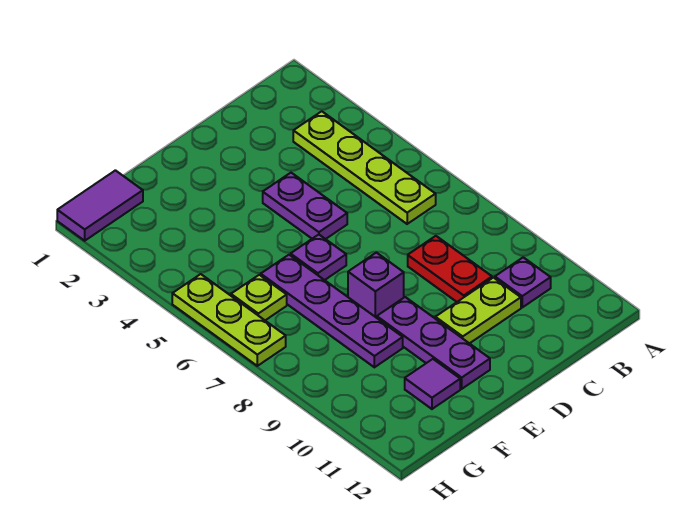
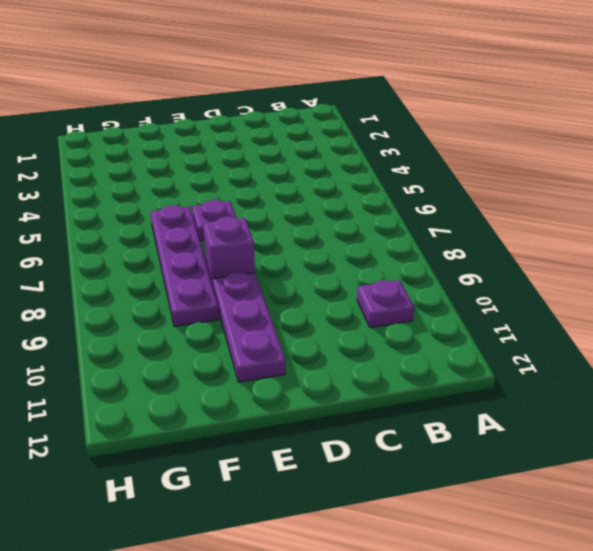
none -> lime 1x4 plate [293,111,436,224]
none -> red 1x2 plate [408,236,492,302]
none -> lime 1x2 plate [435,278,521,344]

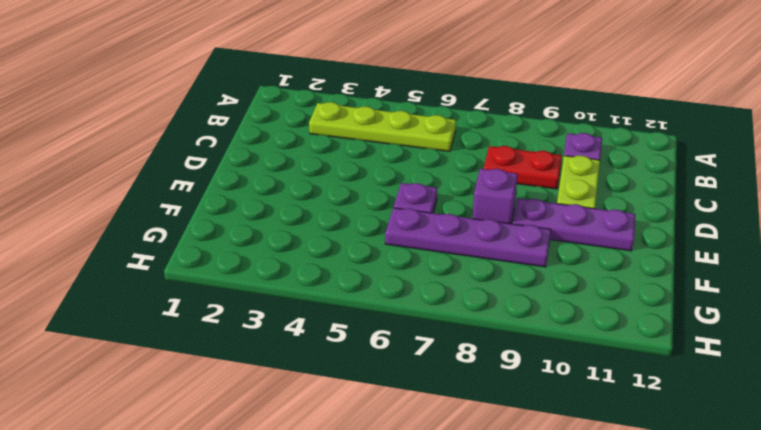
none -> purple 1x2 plate [263,173,347,239]
none -> purple 1x1 tile [405,359,460,409]
none -> purple 1x2 tile [57,170,143,241]

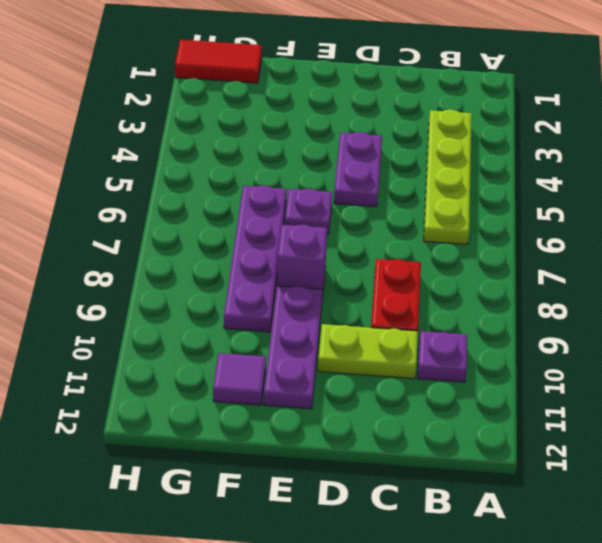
red 1x2 tile [175,40,262,83] -> purple 1x2 tile [57,170,143,241]
none -> lime 1x1 plate [231,275,287,320]
none -> lime 1x3 plate [172,274,286,366]

